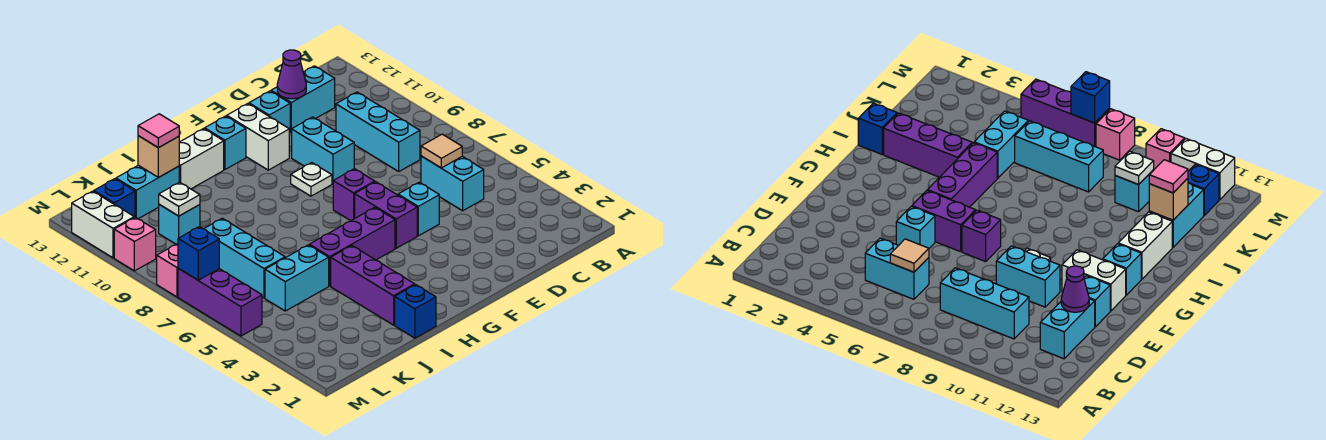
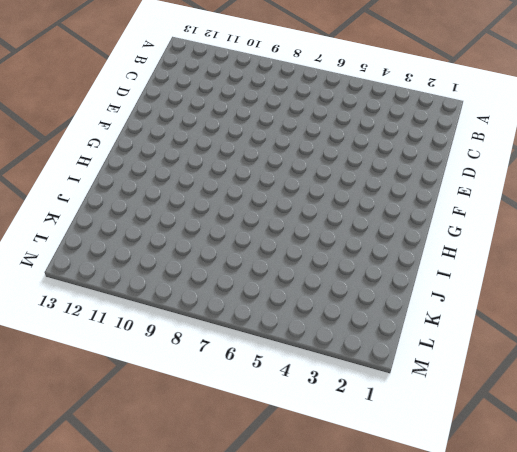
none -> cyan 1x2 brick [421,156,484,211]
none -> cyan 1x3 brick [336,92,420,171]
none -> cyan 1x2 brick [271,66,335,132]
none -> cyan 1x1 brick [398,182,439,236]

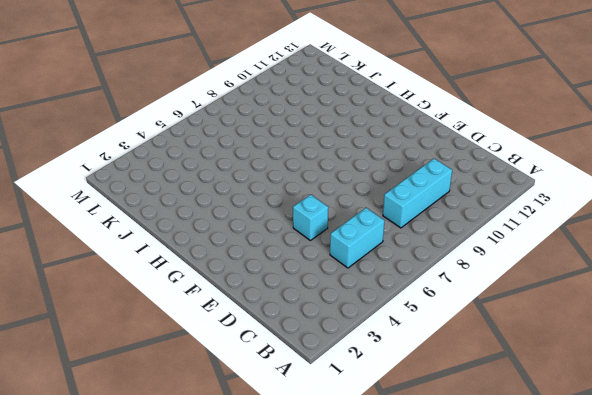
none -> cyan 1x2 brick [271,66,335,132]
none -> cyan 1x2 brick [292,117,354,183]
none -> cyan 1x1 brick [249,91,290,133]
none -> purple 1x2 brick [355,182,417,248]

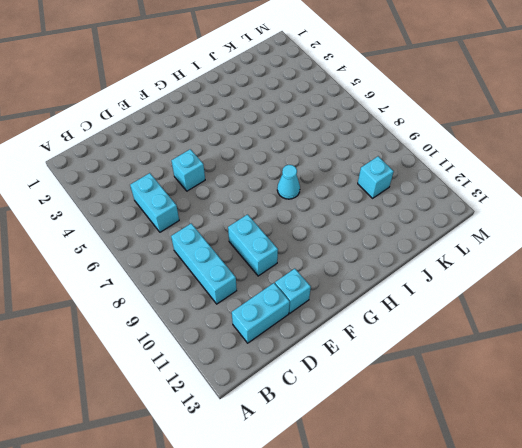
cyan 1x1 cone [277,165,300,199] -> none
none -> purple 1x2 brick [355,182,417,248]
none -> purple 1x1 brick [333,169,375,221]
none -> white 1x1 plate [291,163,332,196]
none -> white 1x2 brick [227,104,289,170]

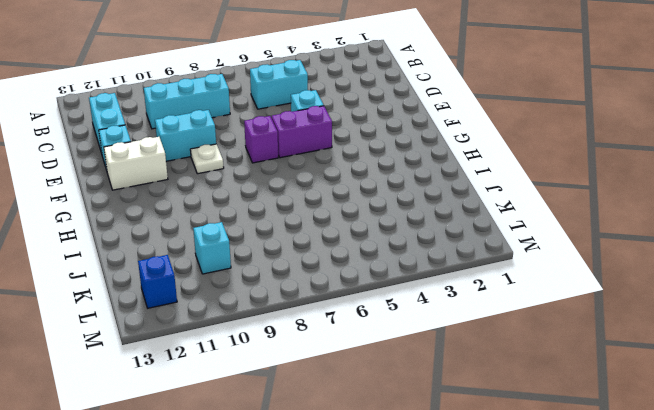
none -> purple 1x3 brick [309,207,395,286]
none -> cyan 1x1 brick [205,116,246,170]
none -> white 1x2 brick [179,129,224,189]
none -> blue 1x1 brick [395,285,436,338]

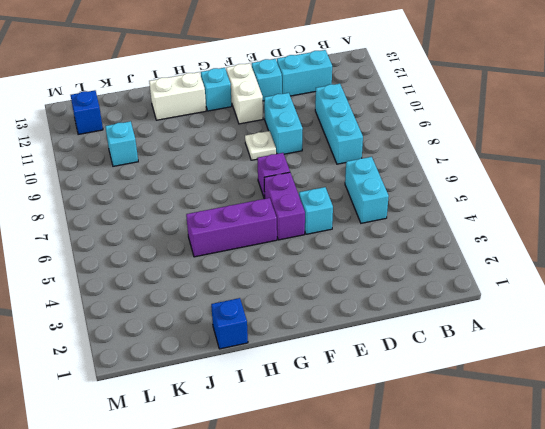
none -> purple 1x3 brick [331,246,415,325]
none -> cyan 1x2 brick [265,245,329,311]
none -> cyan 1x2 brick [116,165,179,219]
none -> cyan 1x3 brick [204,218,285,298]

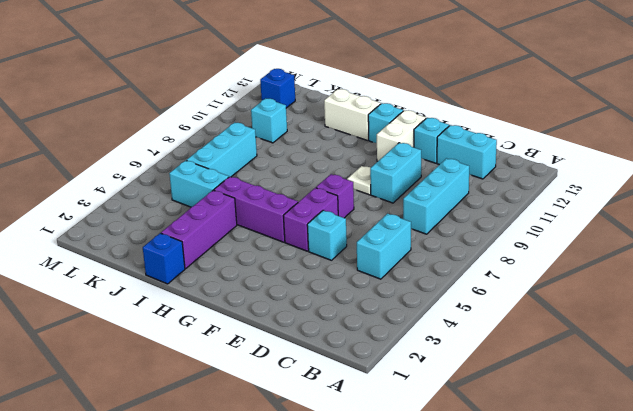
none -> cyan 1x2 brick [116,165,179,219]
none -> purple 1x3 brick [178,268,262,336]
none -> pink 1x1 brick [157,244,178,297]
none -> pink 1x1 brick [114,217,156,271]

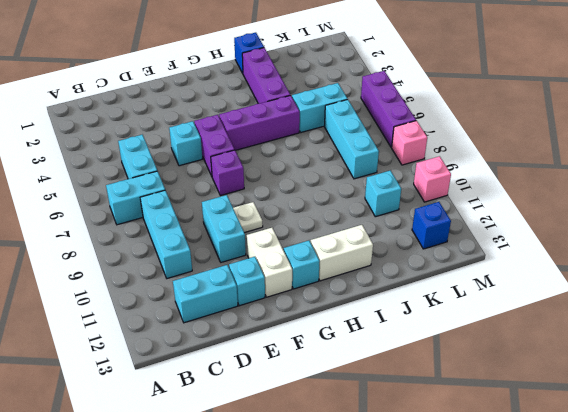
cyan 1x2 brick [106,171,165,225] -> cyan 1x2 brick moved to [116,165,179,219]
none -> white 1x2 brick [72,191,134,258]
none -> tan 1x1 tile [421,134,462,168]
none -> purple 1x1 cone [277,50,306,99]
none -> tan 1x1 brick [138,136,179,177]

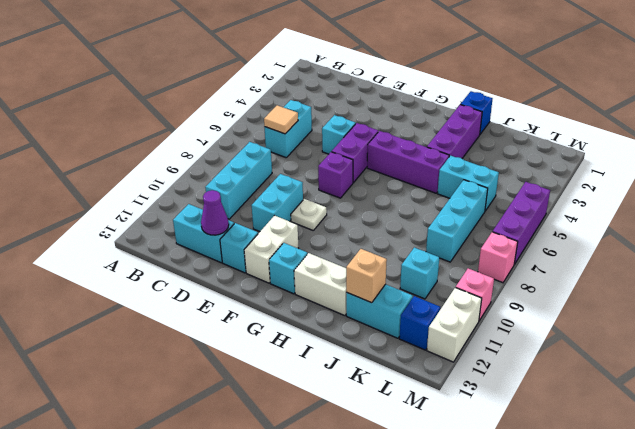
none -> white 1x1 plate [159,182,200,216]
none -> blue 1x1 brick [178,227,219,280]
none -> pink 1x1 tile [138,114,179,148]

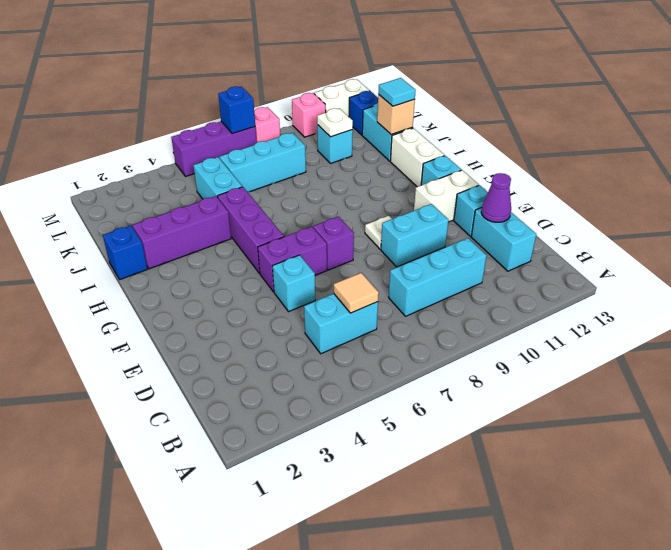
cyan 1x1 tile [378,78,416,106] -> pink 1x1 tile [138,114,179,148]

